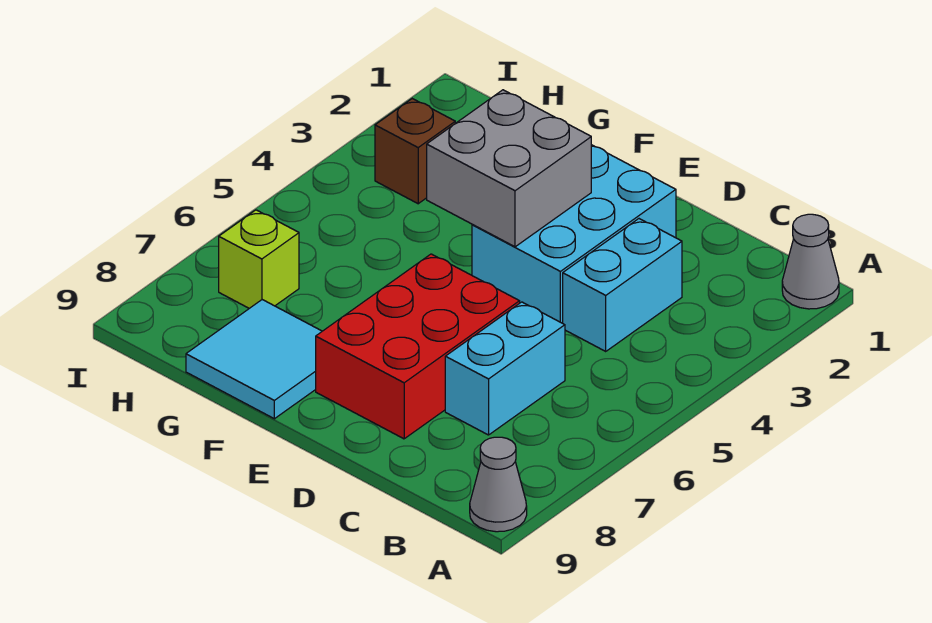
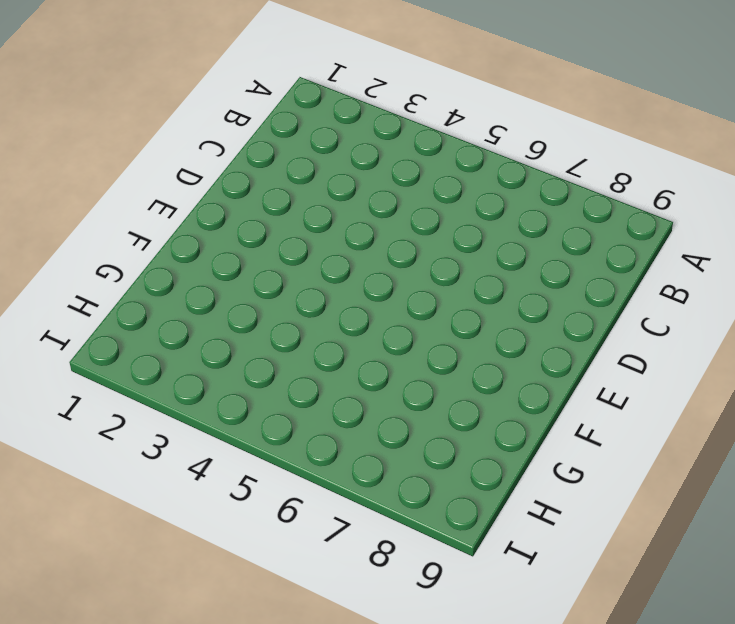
none -> grey 1x1 cone [782,214,839,309]
none -> grey 1x1 cone [470,437,527,532]

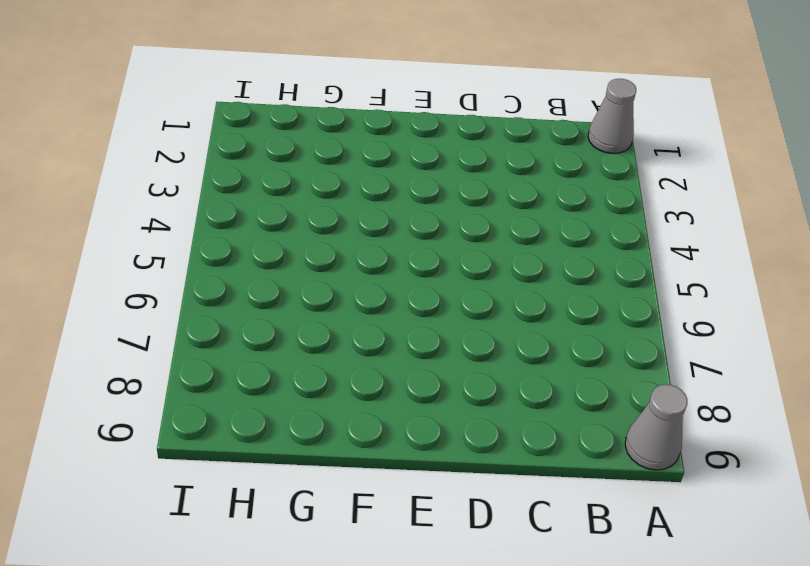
none -> cyan 1x2 brick [563,219,682,351]
none -> cyan 1x2 brick [445,302,565,435]

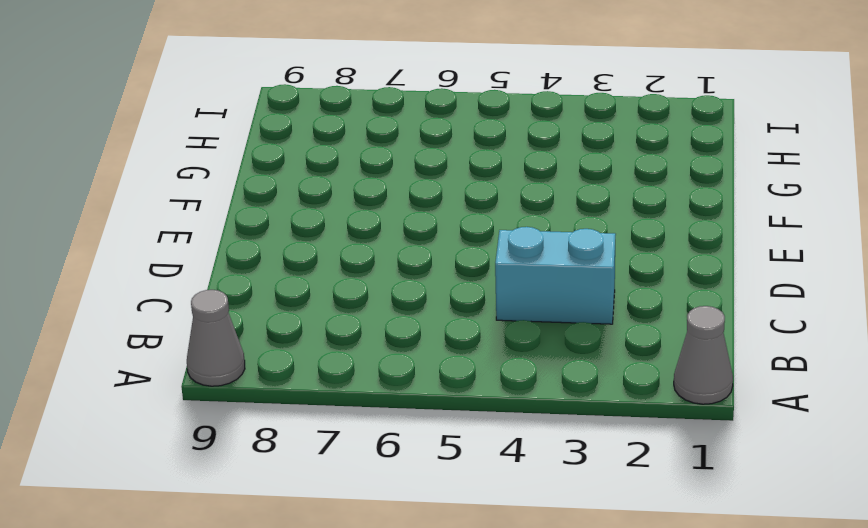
none -> cyan 1x2 brick [445,302,565,435]
none -> cyan 2x3 brick [472,145,676,323]

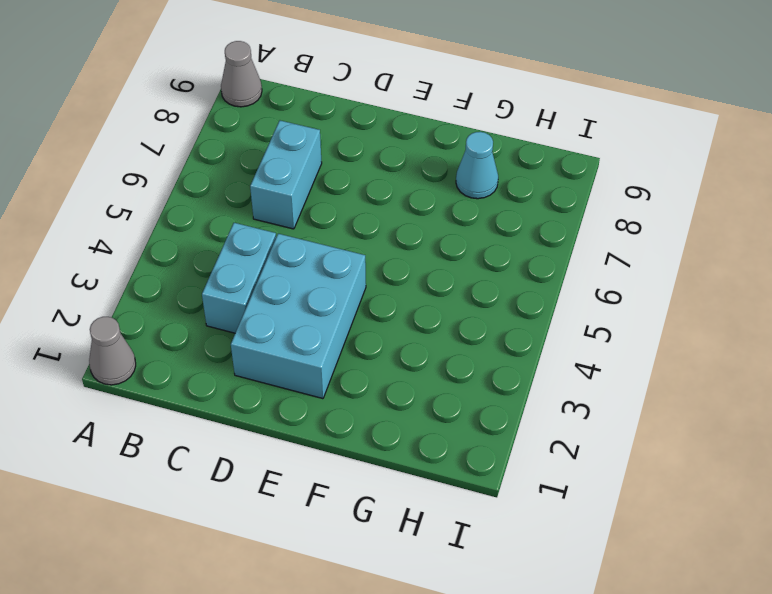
cyan 1x1 cone [456,132,498,199] -> cyan 2x2 tile [186,300,322,419]
none -> red 2x3 brick [316,254,520,439]
none -> brown 1x1 brick [375,99,455,204]

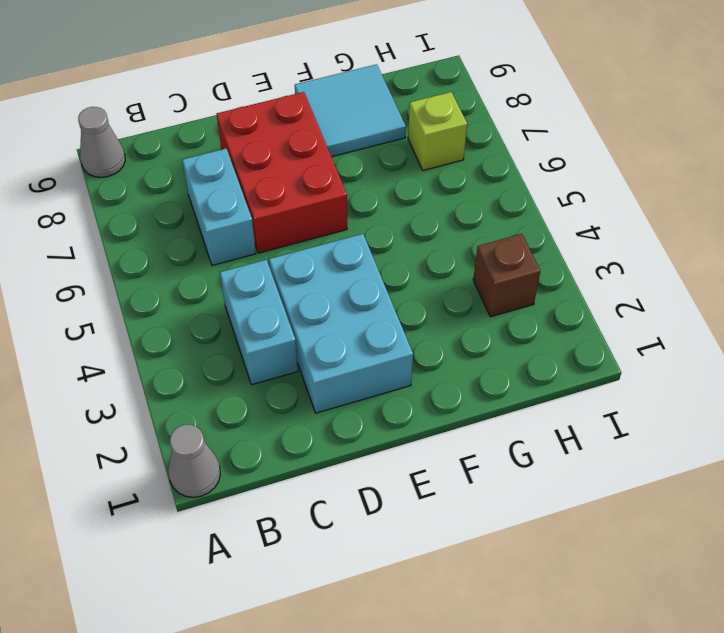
none -> grey 2x2 brick [427,90,591,247]

